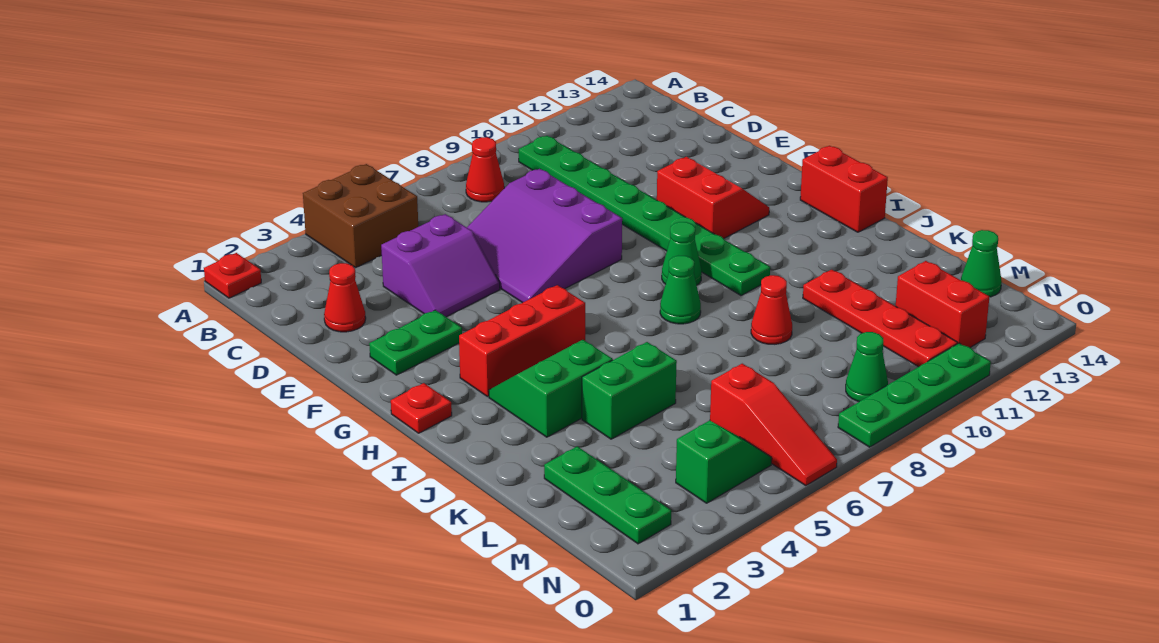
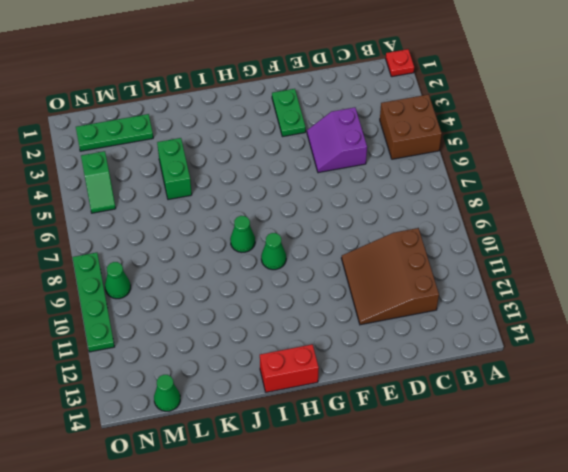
brown 3x3 slope [341,228,439,325] -> green 1x8 plate [519,136,770,296]
none -> red 1x1 cone [466,137,504,202]
none -> red 1x1 cone [324,263,366,332]
none -> purple 3x3 slope [467,169,622,303]

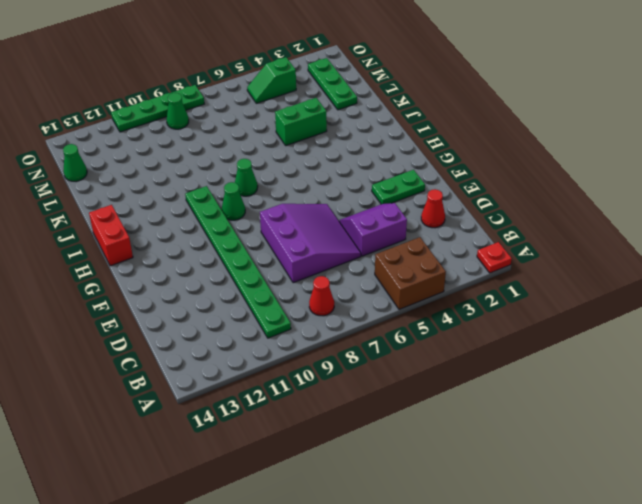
none -> red 2x2 slope [657,157,769,239]
none -> red 1x1 plate [391,383,452,433]
none -> red 1x3 brick [459,285,585,397]

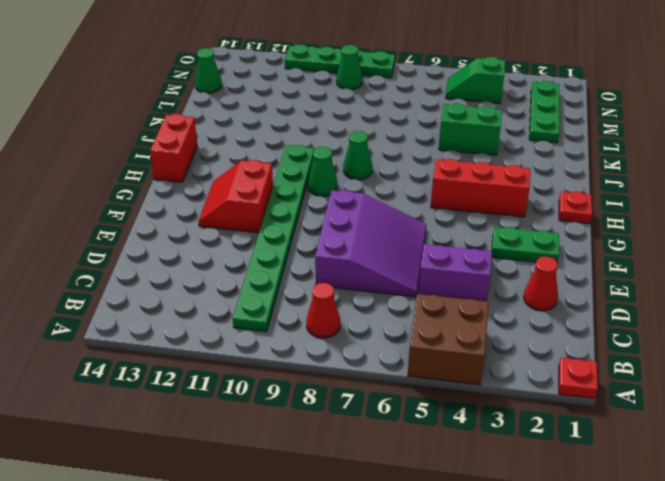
none -> green 2x2 slope [489,340,613,437]
none -> red 1x1 cone [751,275,792,344]
none -> red 1x4 plate [803,270,957,367]

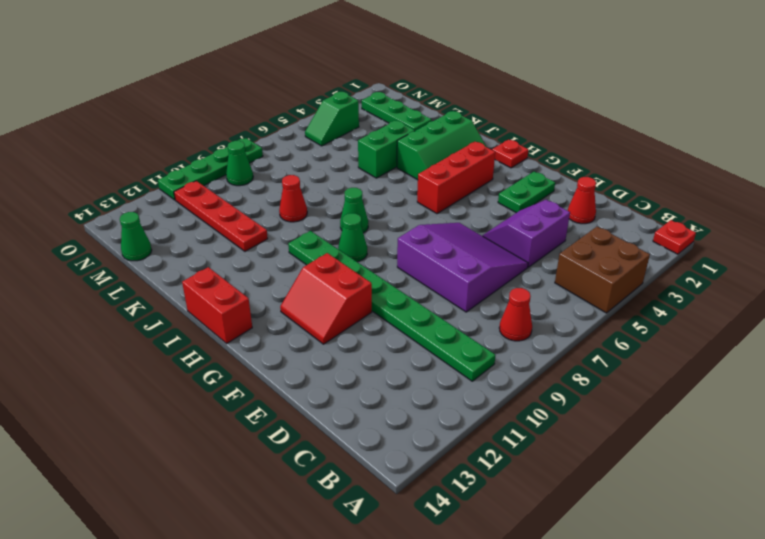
green 2x3 slope [397,111,486,180] -> green 2x2 slope [489,340,613,437]
none -> red 1x3 slope [710,364,837,486]
none -> red 1x2 brick [896,261,989,348]

